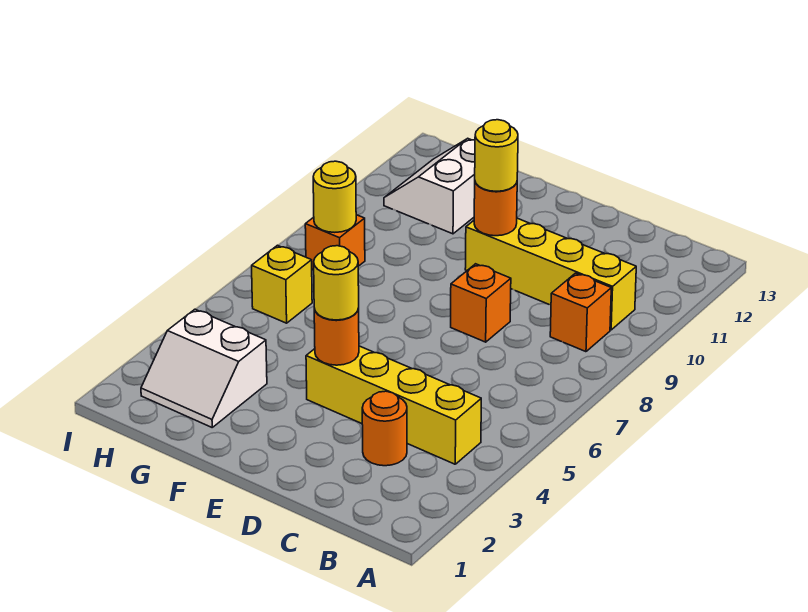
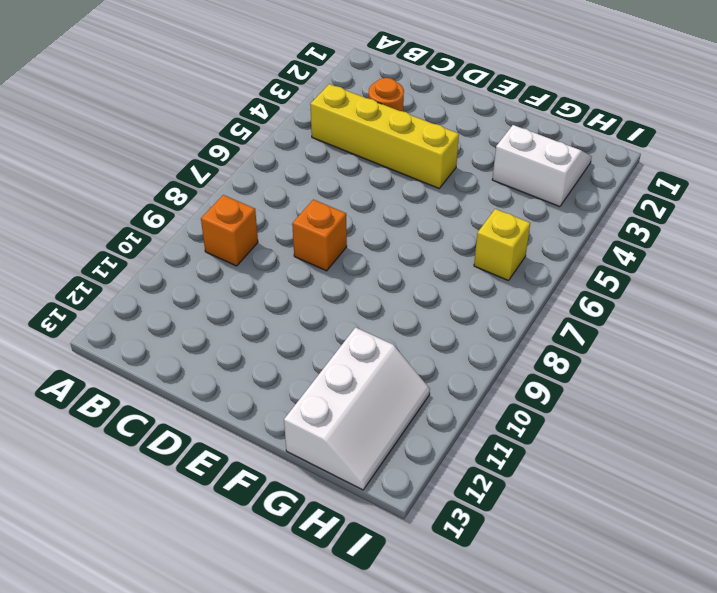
white 2x3 slope [284,327,430,490] -> white 2x2 slope [384,138,475,234]
none -> yellow 1x4 brick [465,218,636,330]
none -> orange 1x1 brick [305,215,365,270]
none -> orange 1x1 round brick [314,308,359,365]

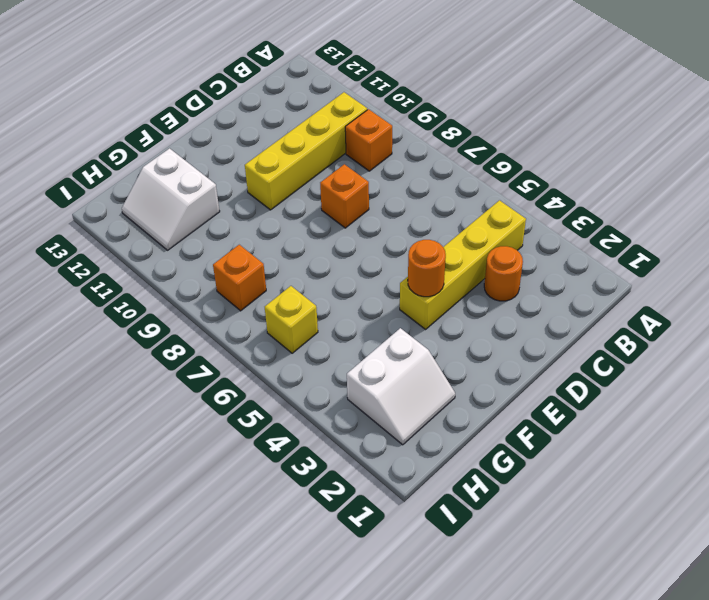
none -> orange 1x1 round brick [474,182,517,236]
none -> yellow 1x1 round brick [313,161,356,232]
none -> yellow 1x1 round brick [314,246,359,320]

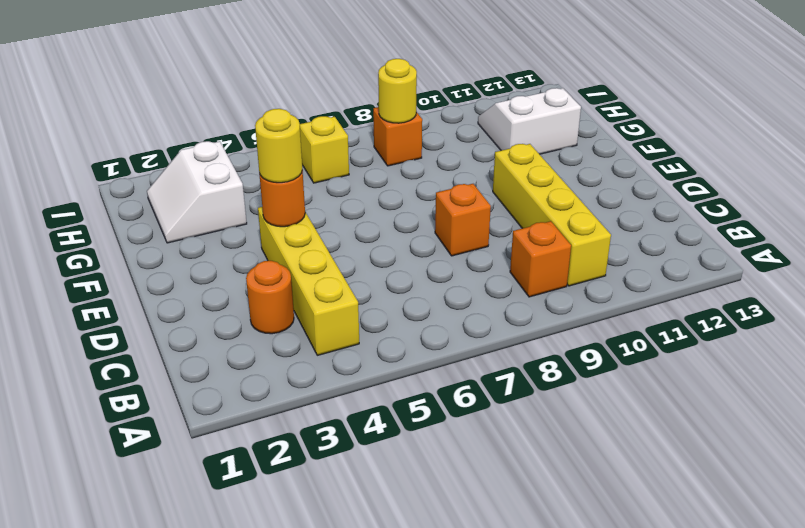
none -> orange 1x1 round brick [474,182,517,236]
none -> yellow 1x1 round brick [475,120,518,191]

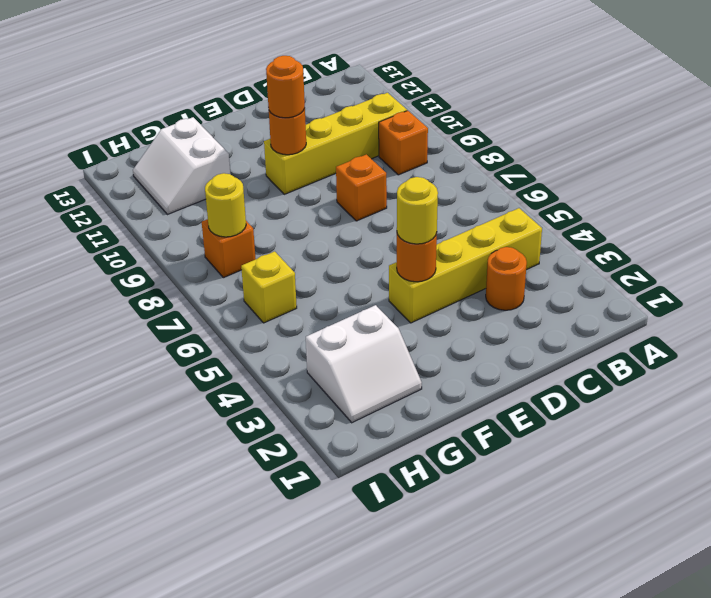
orange 1x1 round brick [266,56,305,118] -> yellow 1x1 round brick [475,120,518,191]

